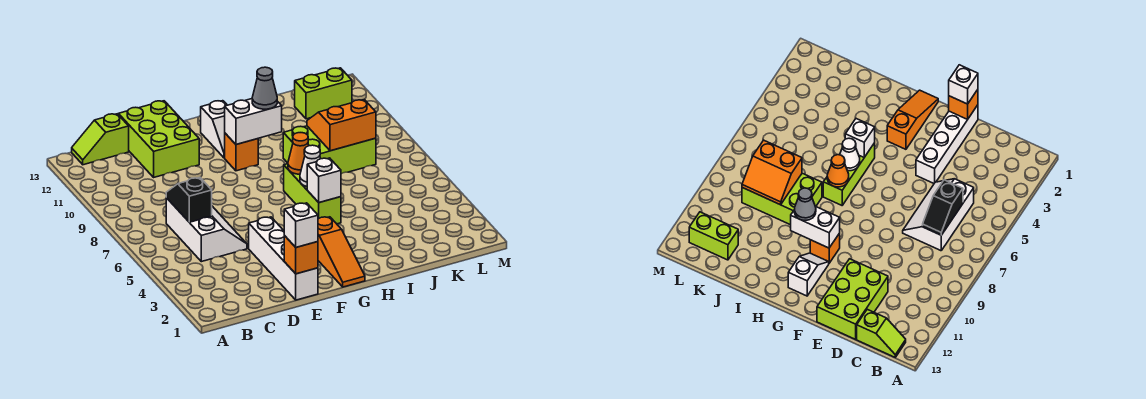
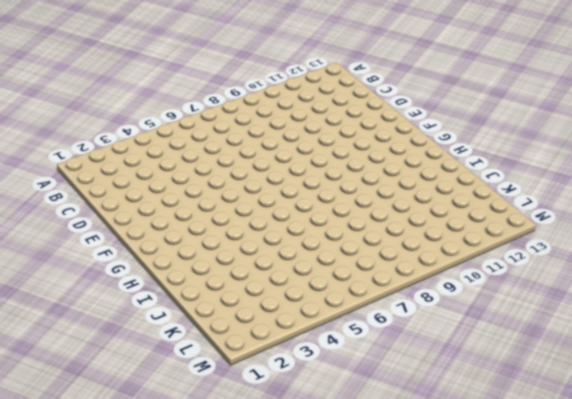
none -> lime 1x2 slope [72,114,129,165]
none -> white 2x3 slope [166,198,247,262]
none -> lime 2x3 brick [118,101,199,177]

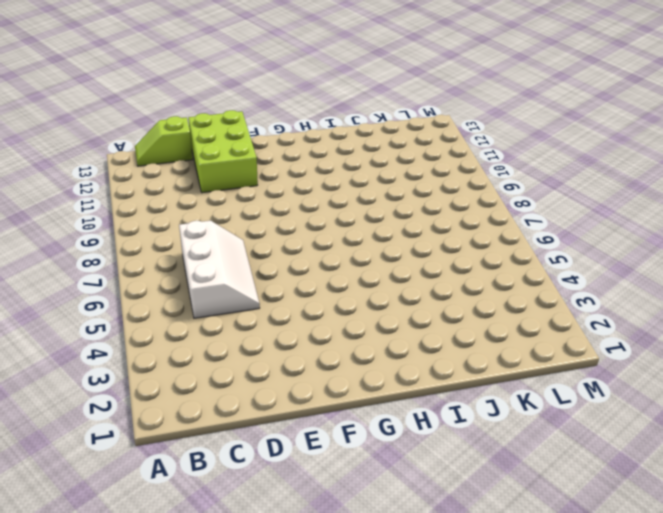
none -> white 1x4 brick [249,217,318,300]
none -> orange 1x3 slope [318,217,365,287]
none -> orange 1x1 brick [225,133,258,171]

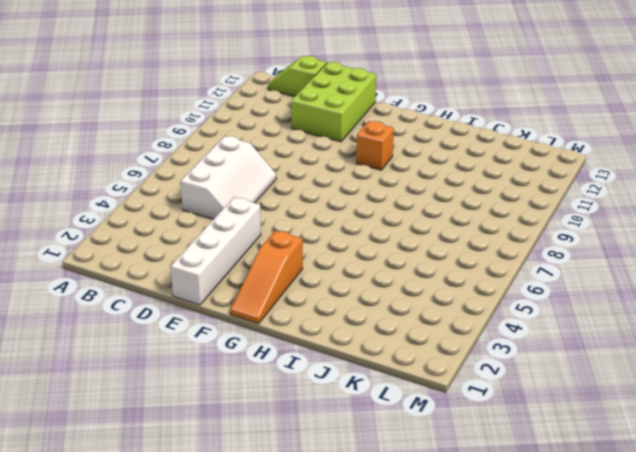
none -> white 1x2 slope [201,101,227,158]
none -> lime 1x3 brick [284,164,341,224]
none -> lime 2x3 brick [283,126,376,174]

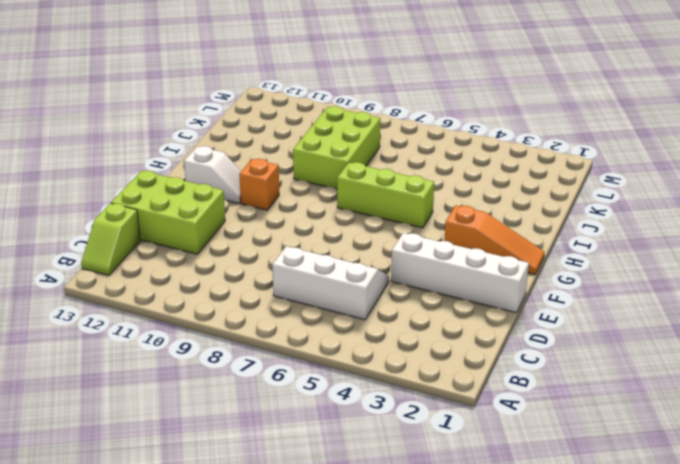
none -> lime 1x2 brick [295,68,352,119]
none -> black 1x2 slope [166,178,212,222]
none -> orange 1x1 brick [284,236,318,274]

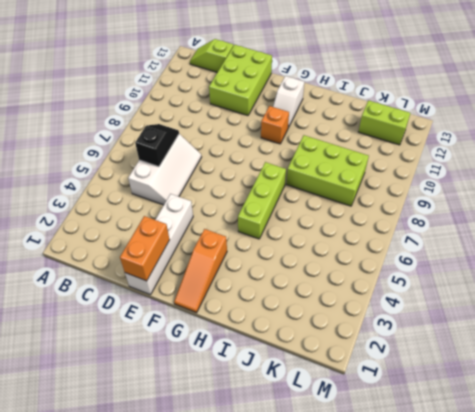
orange 1x2 brick [120,216,170,281] -> orange 1x1 brick [284,236,318,274]
none -> white 1x2 brick [225,99,282,145]
none -> white 1x1 brick [307,158,341,203]
none -> white 1x1 cone [300,145,321,187]

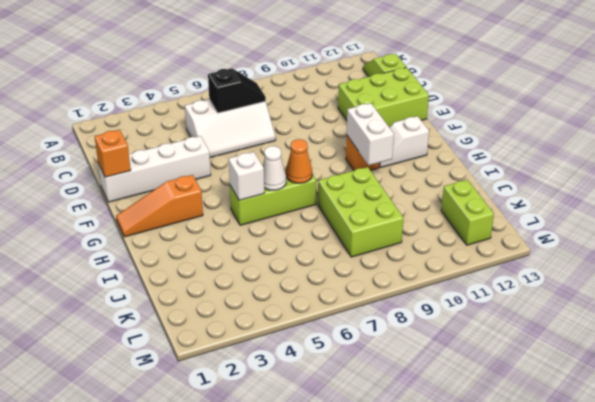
none -> orange 2x2 slope [307,100,376,151]
none -> white 1x1 brick [284,203,318,247]
none -> grey 1x1 cone [252,67,277,109]

